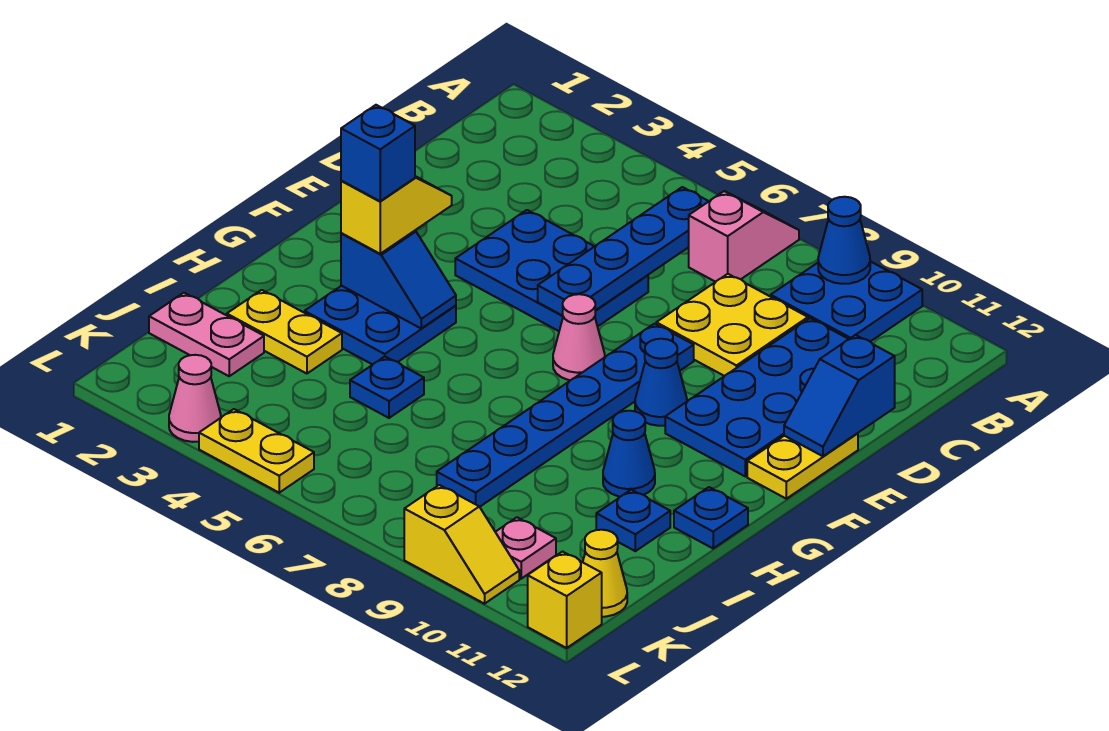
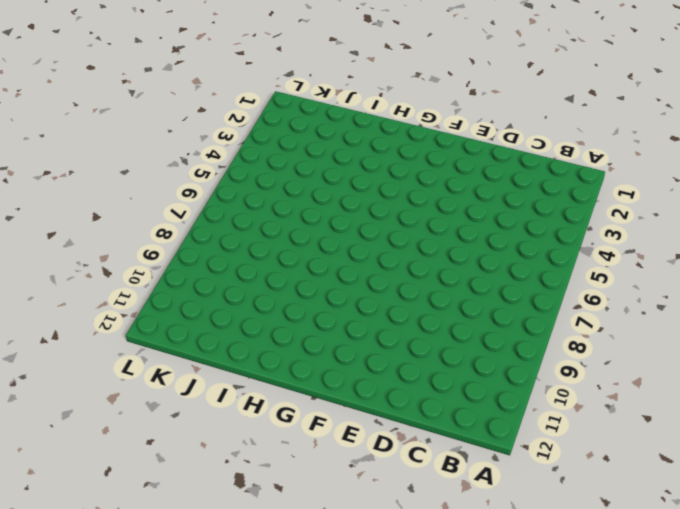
none -> pink 1x2 slope [689,191,799,282]
none -> blue 2x2 plate [771,261,922,342]
none -> yellow 2x2 plate [656,274,808,376]

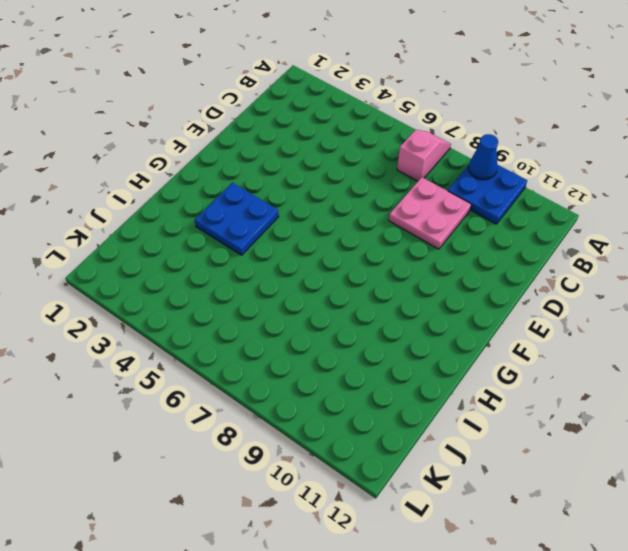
pink 2x2 plate [389,177,471,249] -> yellow 2x2 plate [656,274,808,376]
none -> blue 2x4 plate [665,318,849,476]
none -> blue 2x3 plate [455,210,648,331]
none -> blue 1x6 plate [437,324,694,507]

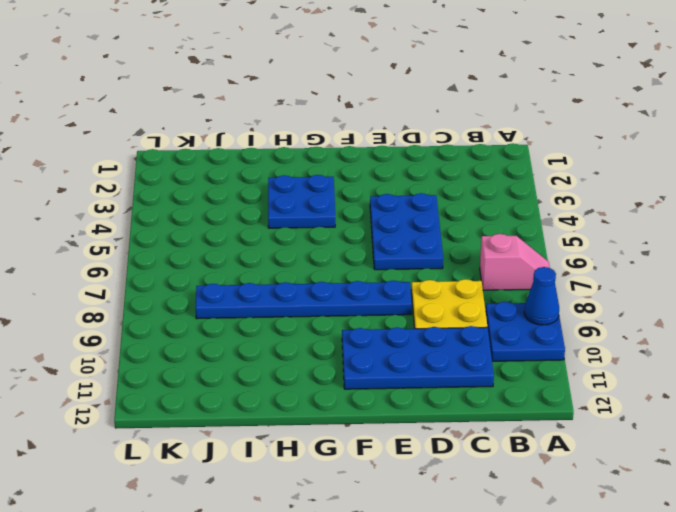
none -> yellow 1x2 plate [747,433,858,499]
none -> pink 1x1 cone [553,294,605,380]
none -> blue 1x1 cone [635,339,687,426]

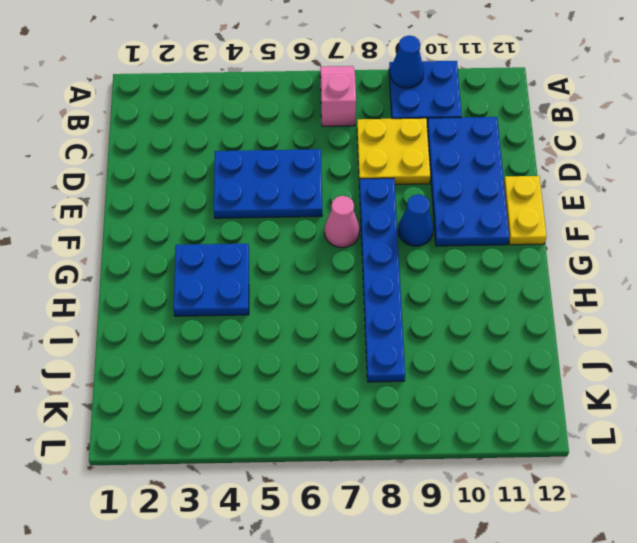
none -> blue 1x1 cone [603,411,655,497]
none -> blue 1x1 plate [674,487,748,548]
none -> yellow 1x2 plate [227,290,342,374]

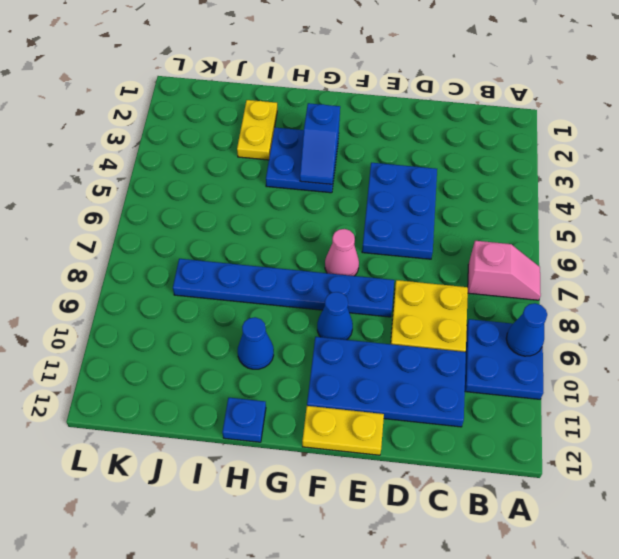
none -> blue 1x1 plate [350,357,424,418]
none -> blue 1x1 plate [596,490,670,551]
none -> pink 1x2 plate [149,293,264,376]

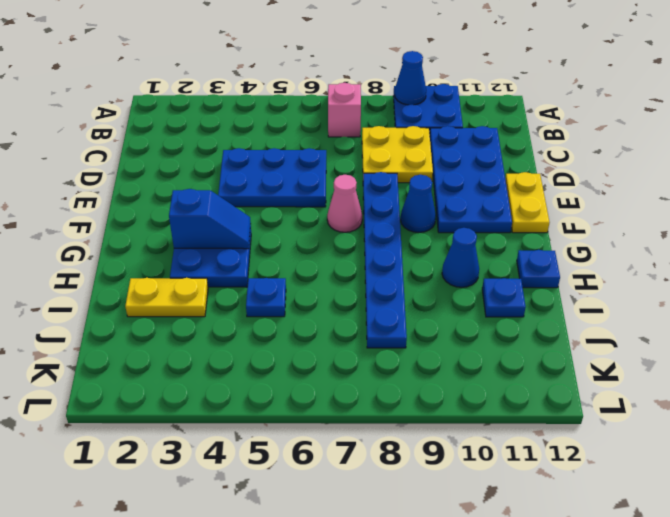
none -> pink 1x2 plate [149,293,264,376]
none -> pink 1x1 plate [496,517,556,579]
none -> yellow 1x1 cone [583,530,627,617]

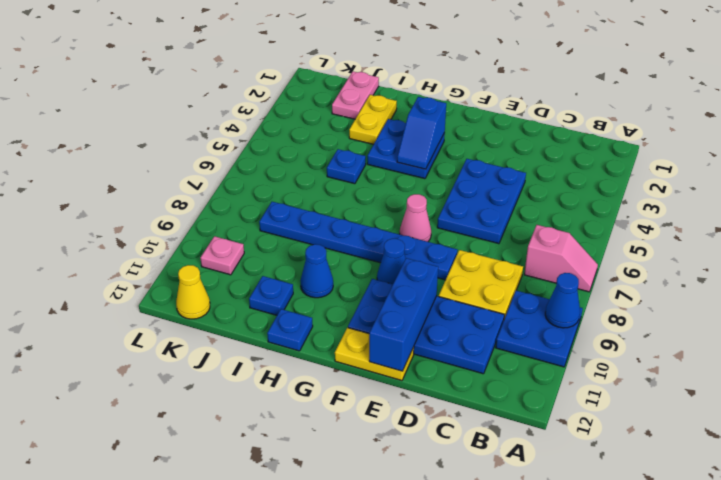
blue 1x3 brick [369,258,438,371] -> blue 1x2 slope [784,335,895,456]
none -> pink 1x1 cone [169,355,221,442]
none -> yellow 1x2 plate [199,409,314,493]
none -> yellow 1x2 slope [404,485,519,604]

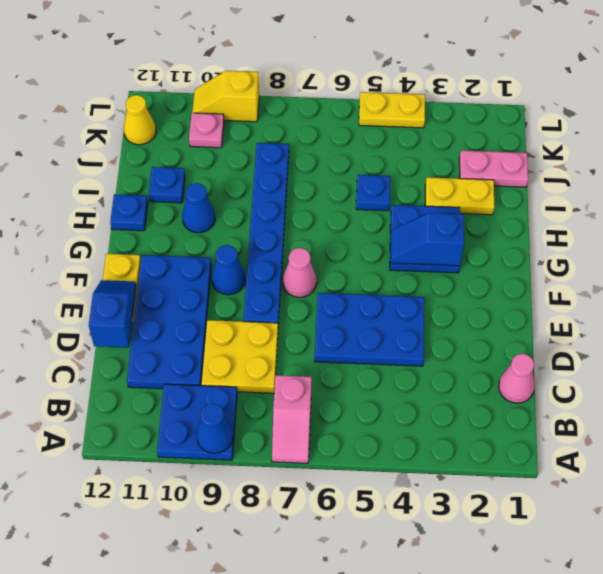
pink 1x1 cone [499,354,535,403] -> pink 1x1 cone moved to [169,355,221,442]
none -> yellow 1x1 brick [528,552,602,648]
none -> blue 1x4 plate [538,187,709,316]
none -> yellow 1x2 slope [341,176,452,254]

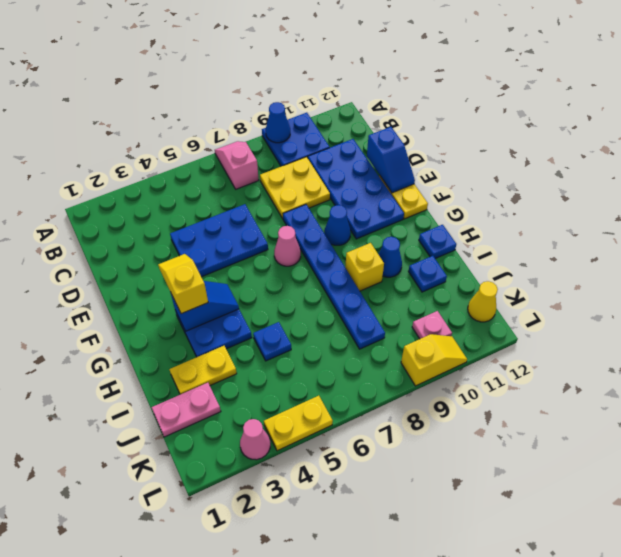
yellow 1x1 brick [345,243,384,291] -> yellow 1x1 brick moved to [528,552,602,648]
none -> blue 1x4 plate [538,187,709,316]
none -> blue 1x1 brick [341,105,415,201]

